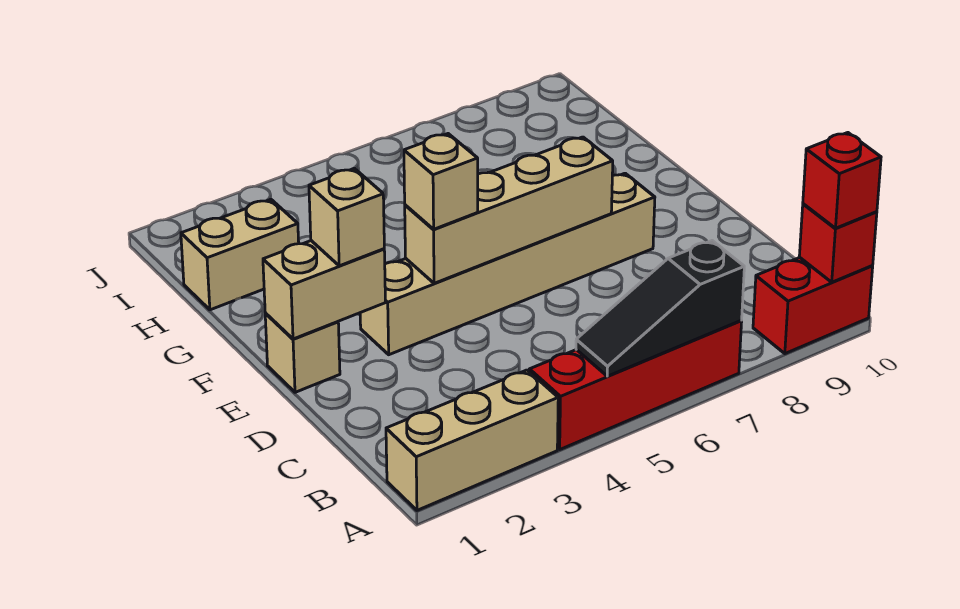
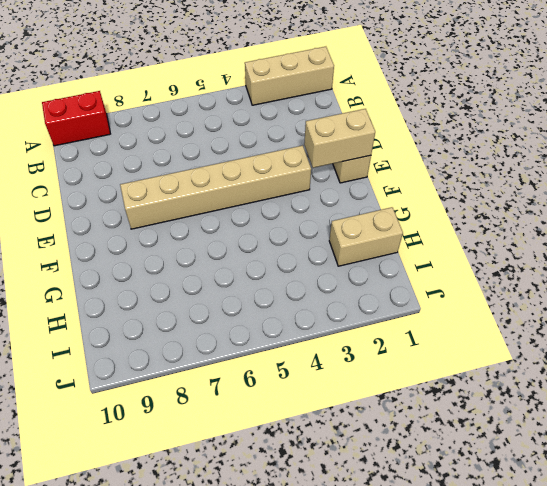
none -> red 1x4 brick [529,321,742,449]
none -> black 1x3 slope [576,241,744,376]
none -> red 1x1 brick [799,204,877,282]

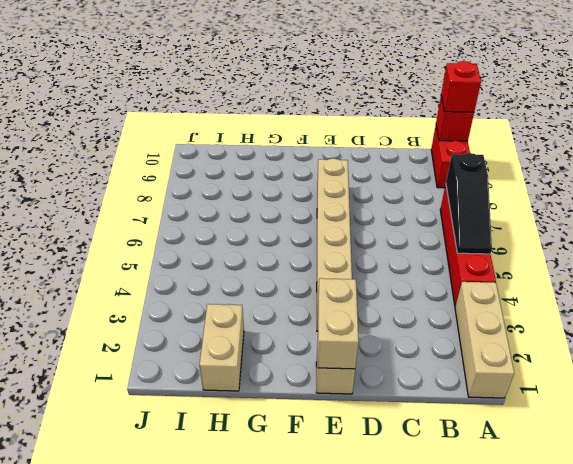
none -> tan 1x4 brick [405,137,613,283]
none -> tan 1x1 brick [309,168,384,266]
none -> tan 1x1 brick [404,134,478,229]

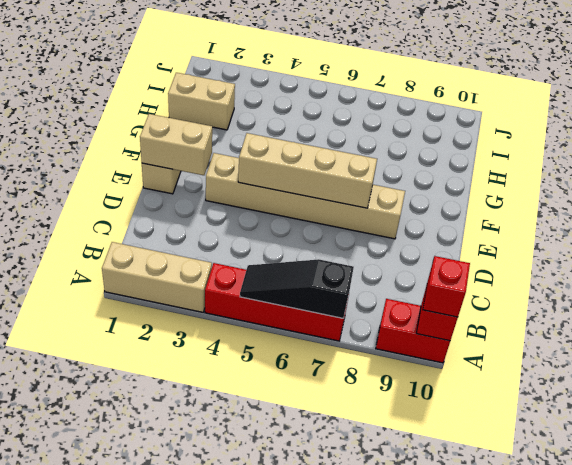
none -> tan 1x1 brick [309,168,384,266]
none -> tan 1x1 brick [404,134,478,229]

